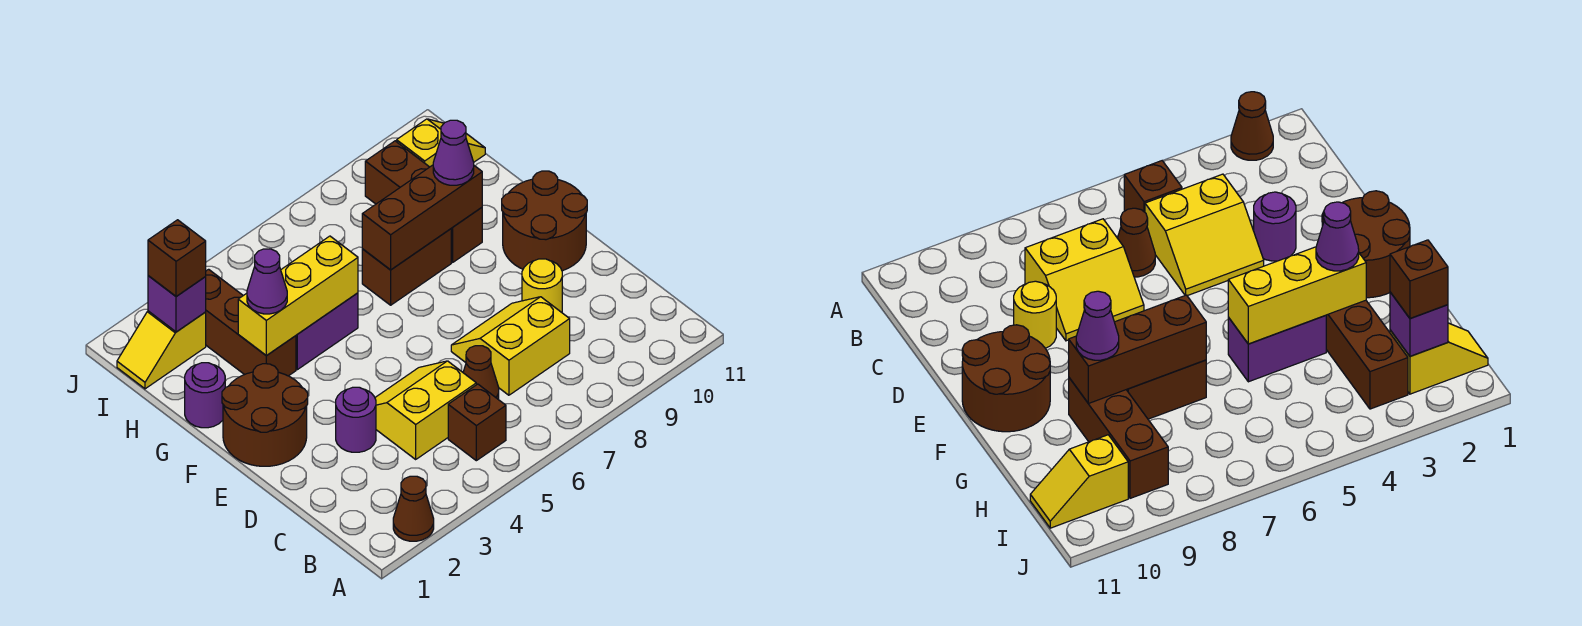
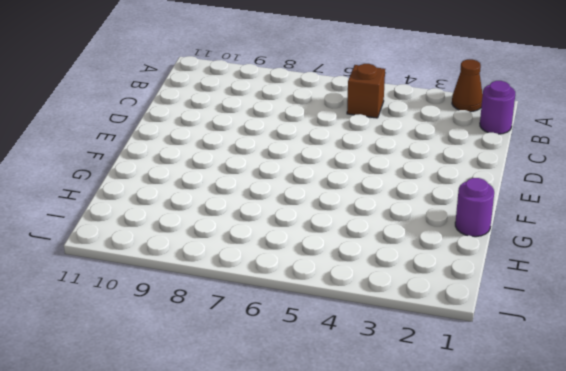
purple 1x1 round brick [480,81,515,134] -> purple 1x1 round brick moved to [336,387,376,452]
none -> yellow 2x2 slope [375,361,476,459]
none -> brown 1x1 cone [463,346,499,399]
none -> yellow 2x2 slope [451,297,570,395]

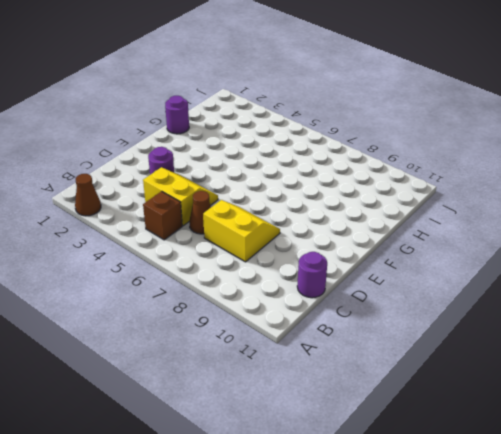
purple 1x1 round brick [297,252,327,298] -> none
none -> yellow 1x1 round brick [522,259,562,312]
none -> brown 2x2 round brick [222,364,308,466]
none -> brown 2x2 round brick [502,171,587,271]

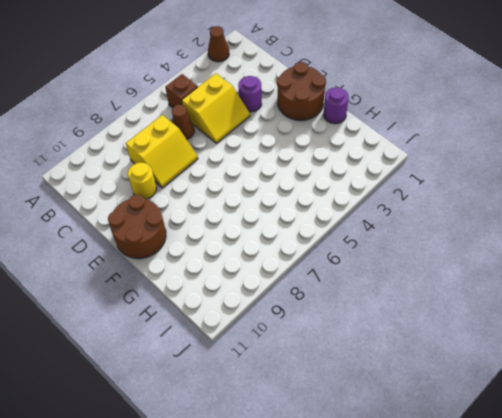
none -> brown 1x3 brick [205,269,296,376]
none -> purple 1x2 brick [296,293,358,370]
none -> brown 1x2 brick [362,229,451,305]

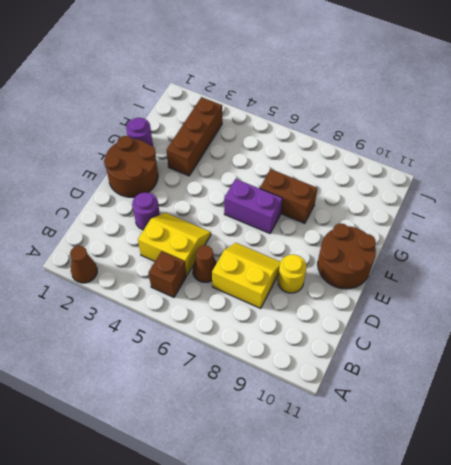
purple 1x2 brick [224,179,282,233] -> purple 1x2 brick moved to [296,293,358,370]
none -> brown 1x3 brick [365,141,482,262]
none -> yellow 1x2 slope [117,311,206,389]
none -> yellow 1x2 slope [397,119,485,167]

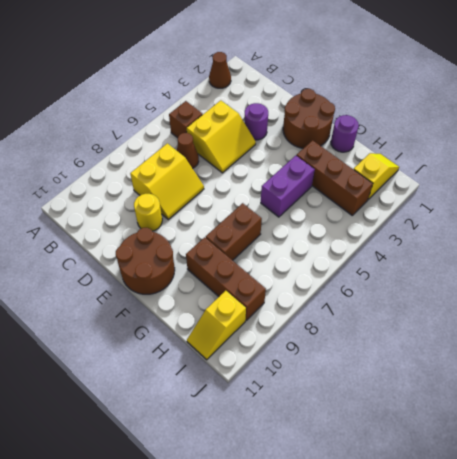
none -> yellow 1x3 brick [238,236,358,356]
none -> brown 1x3 brick [362,165,482,270]
none -> purple 1x1 brick [148,276,206,332]

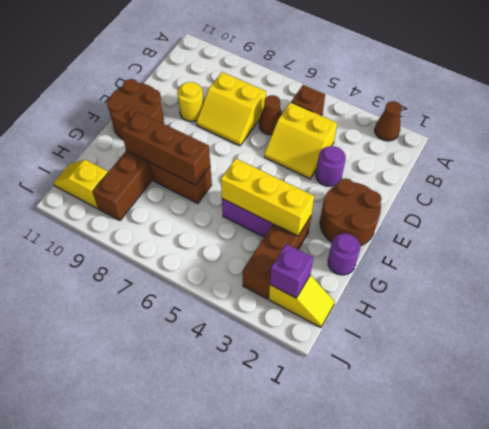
none -> purple 1x1 cone [247,249,287,314]
none -> purple 1x1 cone [433,120,474,185]
none -> brown 1x1 brick [148,220,206,296]

